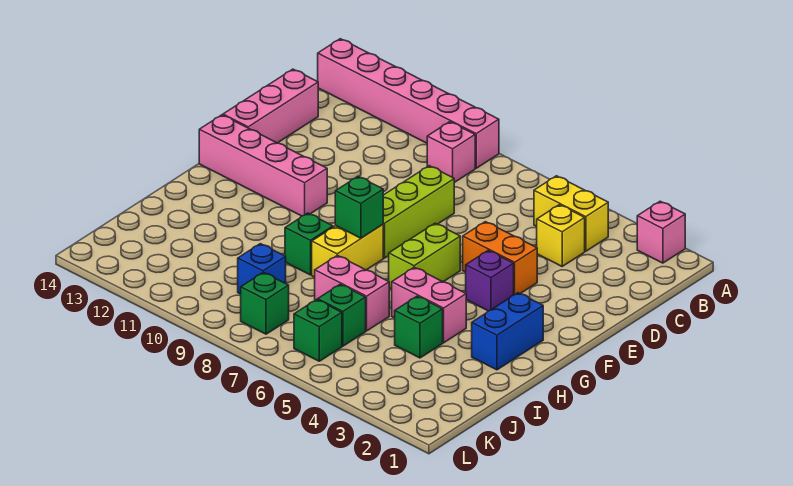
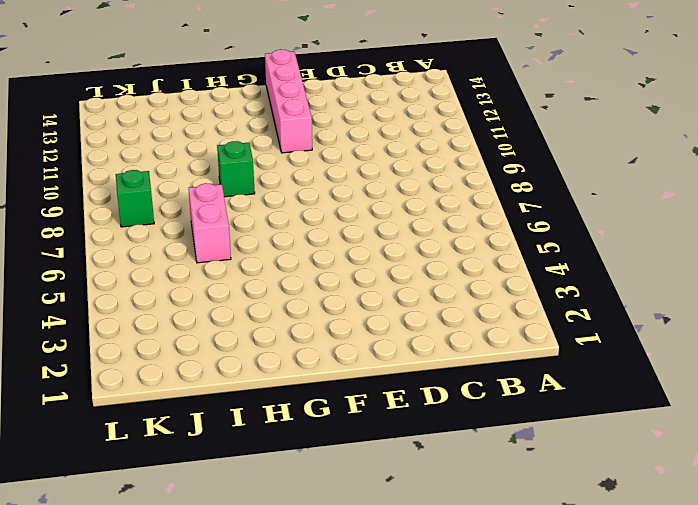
none -> pink 1x1 brick [637,201,685,263]
none -> pink 1x6 brick [318,39,499,168]
none -> yellow 1x2 brick [534,176,608,251]

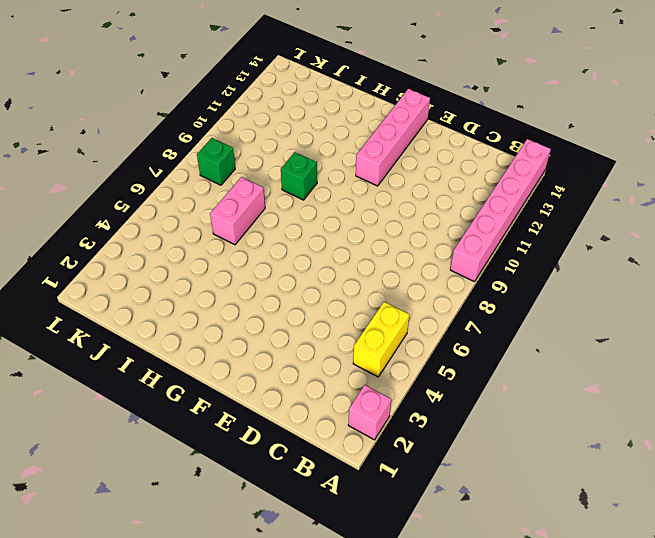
none -> pink 1x1 brick [427,122,475,183]
none -> yellow 1x1 brick [537,205,585,266]
none -> pink 1x3 brick [223,69,318,143]

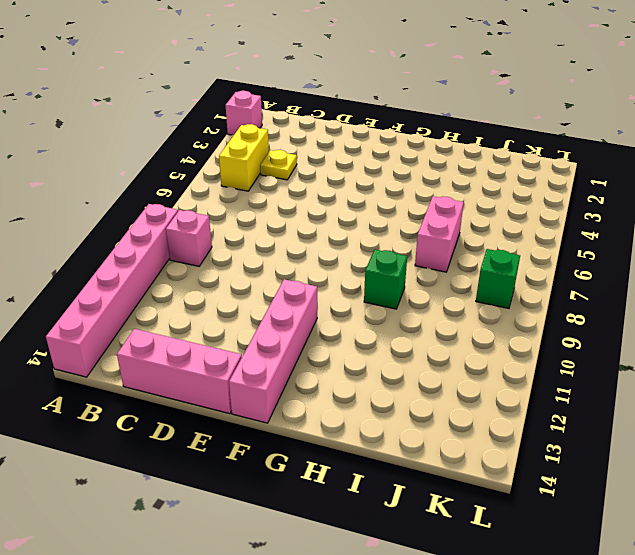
yellow 1x1 plate [260,150,297,180] -> yellow 1x1 brick [537,205,585,266]
none -> lime 1x3 brick [383,166,454,258]
none -> orange 1x2 brick [463,222,537,295]
none -> purple 1x1 brick [466,250,514,311]

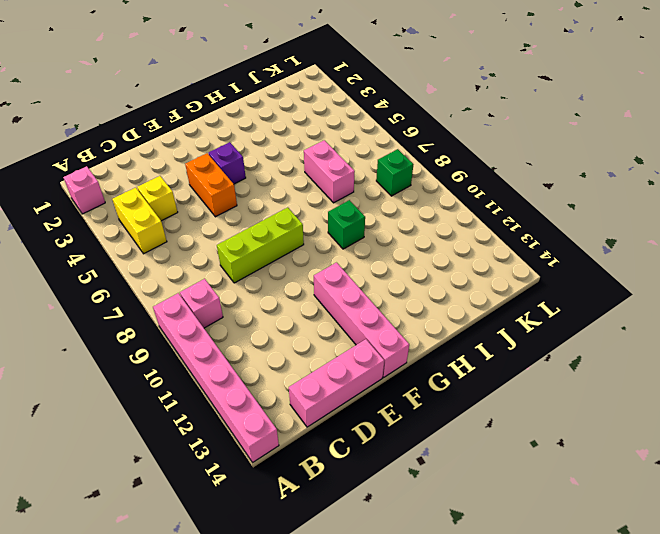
none -> lime 1x2 brick [389,223,460,289]
none -> blue 1x2 brick [472,293,543,370]
none -> yellow 1x2 brick [312,225,383,277]

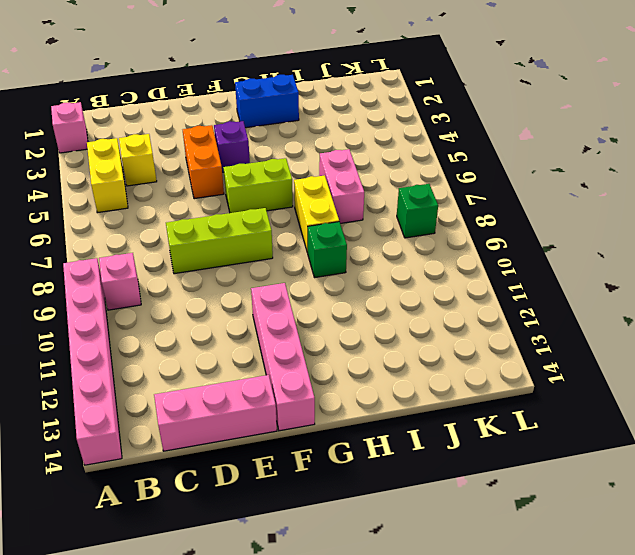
yellow 1x2 brick [294,175,339,253] -> yellow 1x2 brick turned to [312,225,383,277]
none -> pink 1x2 brick [392,267,466,343]
none -> green 1x1 brick [395,296,443,358]
none -> green 1x1 brick [318,284,366,346]

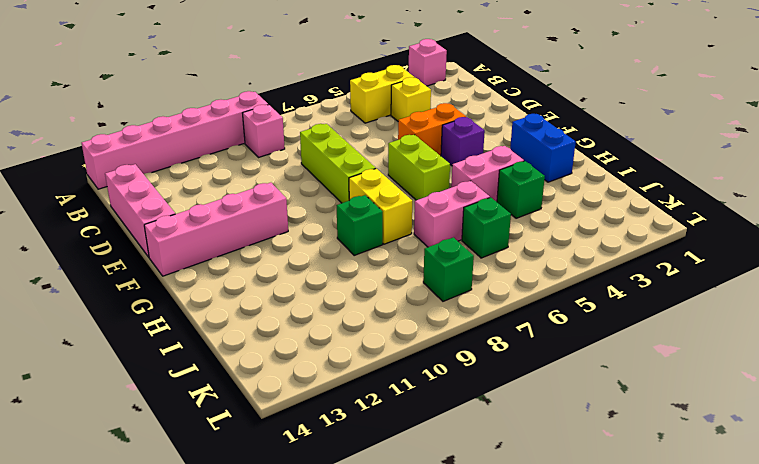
none -> blue 1x1 brick [238,244,286,294]
none -> green 1x1 brick [294,300,342,361]
none -> green 1x1 brick [335,176,383,238]

